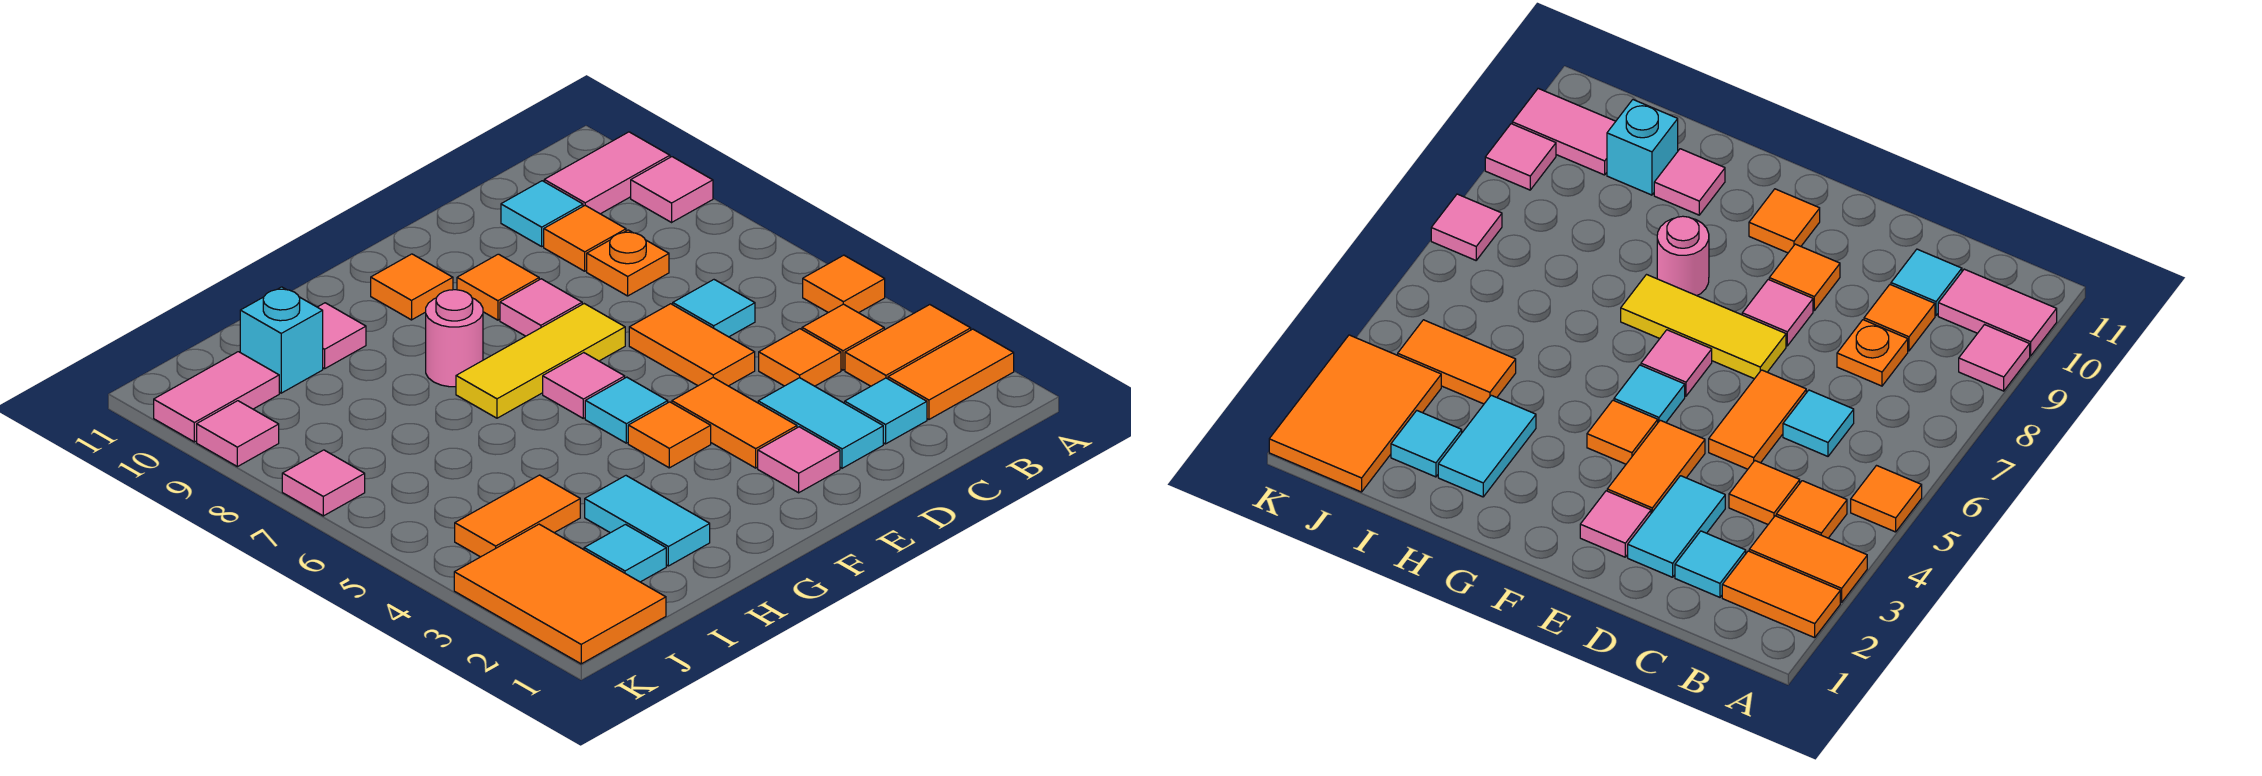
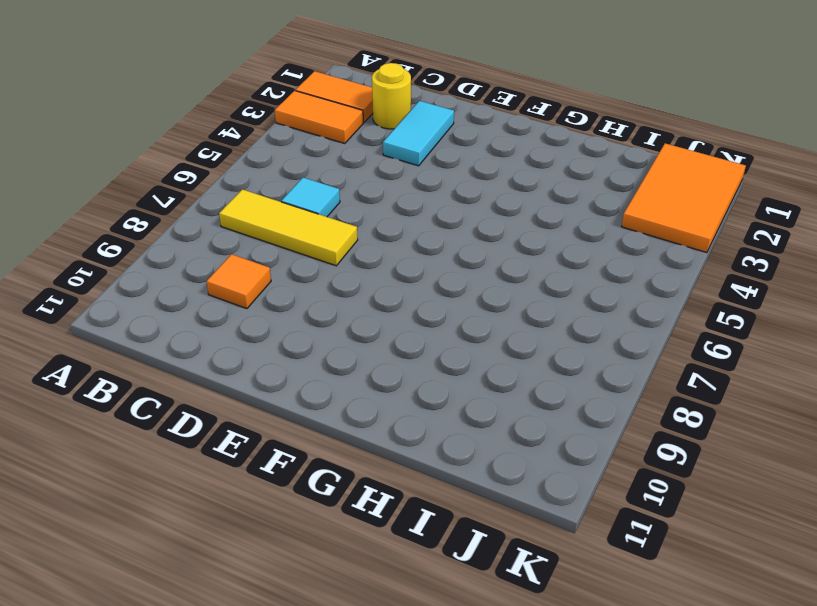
yellow 1x3 tile [219,189,358,266] -> yellow 1x3 tile moved to [456,304,625,418]
yellow 1x1 round brick [372,63,411,129] -> cyan 1x1 tile [845,378,927,444]
none -> orange 1x1 tile [803,255,885,313]
none -> pink 1x1 tile [631,157,713,222]
none -> pink 1x2 tile [544,132,670,214]
none -> orange 1x1 tile [802,304,884,370]

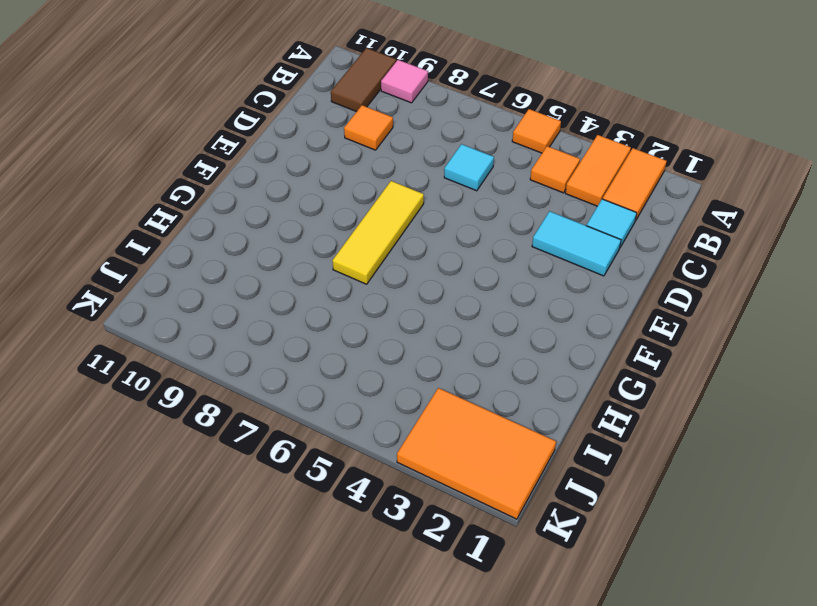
brown 1x2 tile [331,48,396,112] -> pink 1x2 tile [544,132,670,214]
none -> orange 1x1 tile [759,329,841,386]
none -> orange 1x1 plate [587,230,669,296]
none -> cyan 1x1 tile [501,181,583,246]
none -> orange 1x2 tile [629,304,755,386]

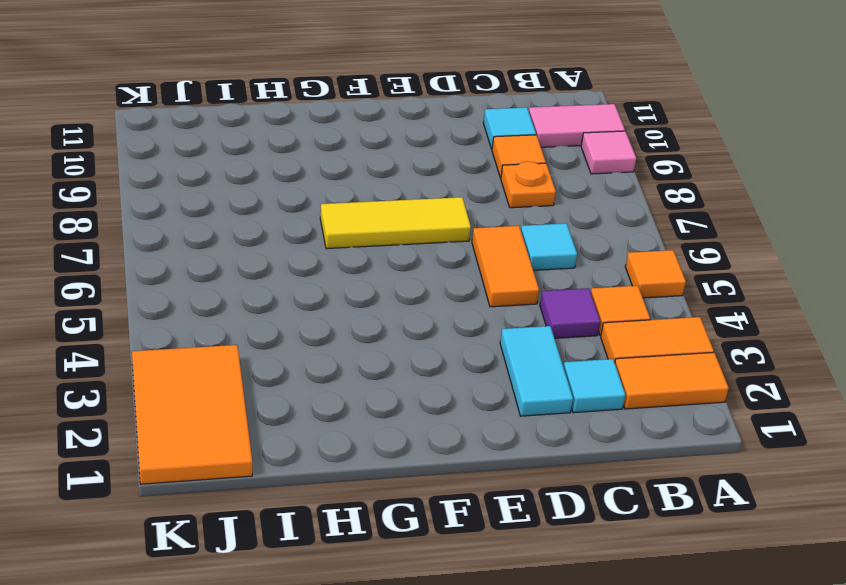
purple 1x1 tile [540,288,600,338] -> orange 1x1 tile [759,329,841,386]
none -> pink 1x1 tile [758,427,840,493]
none -> orange 1x2 tile [672,378,797,468]
none -> pink 1x1 tile [500,279,582,336]
none -> orange 1x1 tile [457,254,539,320]

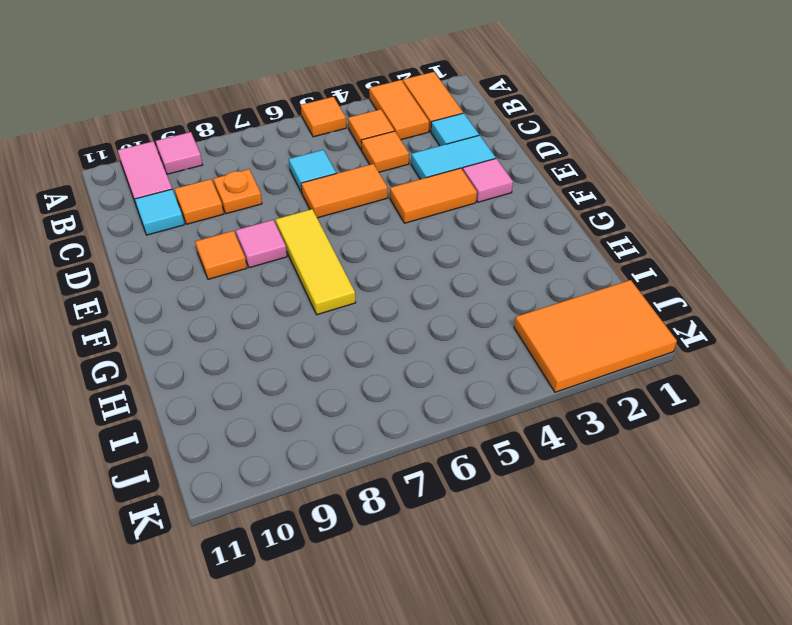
none -> orange 1x1 tile [628,402,711,468]
none -> cyan 1x1 tile [585,377,668,443]
none -> pink 1x1 tile [543,353,625,418]
none -> orange 1x1 tile [371,254,453,320]

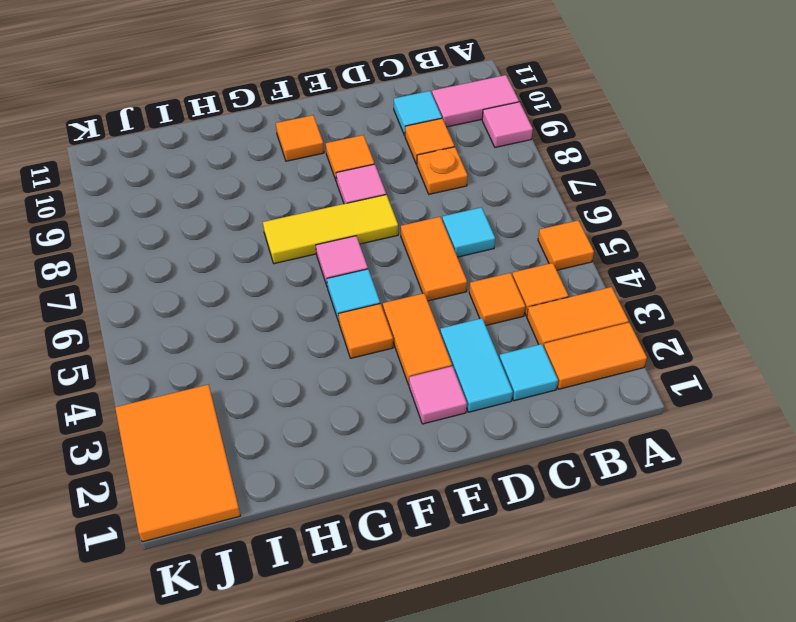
none -> pink 1x1 round brick [426,290,483,387]
none -> cyan 1x2 tile [585,476,710,566]
none -> pink 1x1 tile [318,303,366,369]
none -> cyan 1x1 tile [584,525,666,582]

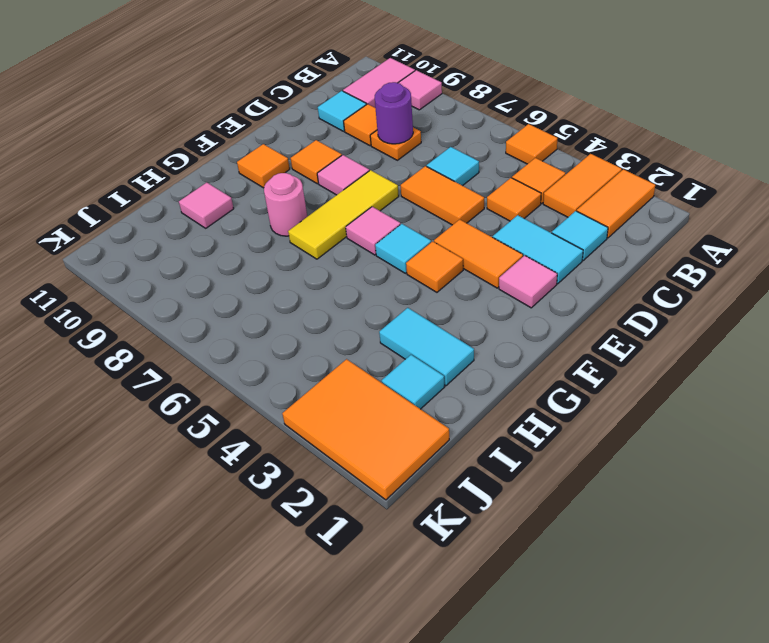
purple 1x1 round brick [375,82,413,144] -> none
none -> orange 1x2 tile [455,475,580,557]
none -> cyan 1x1 brick [240,287,323,393]
none -> pink 1x2 tile [154,352,279,442]
none -> pink 1x1 tile [282,450,365,516]

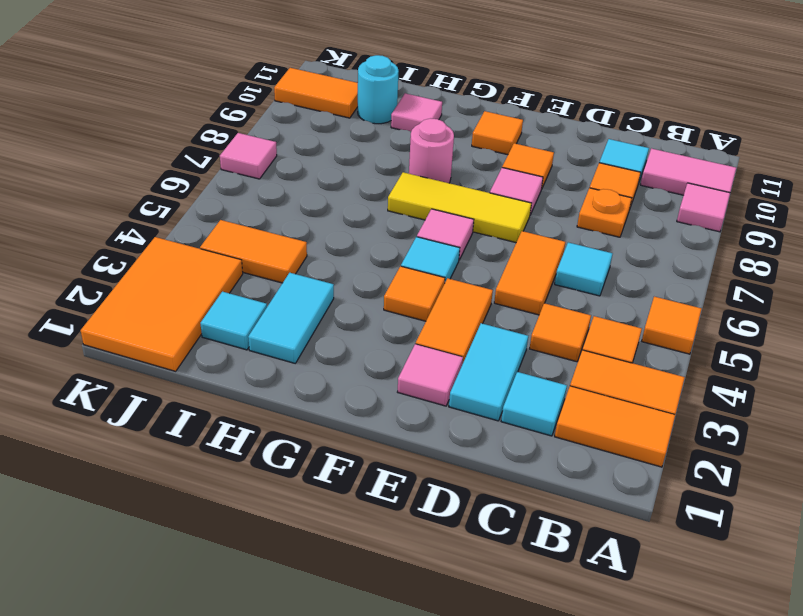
cyan 1x1 round brick [358,55,399,124] -> cyan 1x1 brick [240,287,323,393]
orange 1x2 tile [274,68,358,118] -> pink 1x2 tile [154,352,279,442]
none -> pink 1x1 tile [197,401,279,467]

